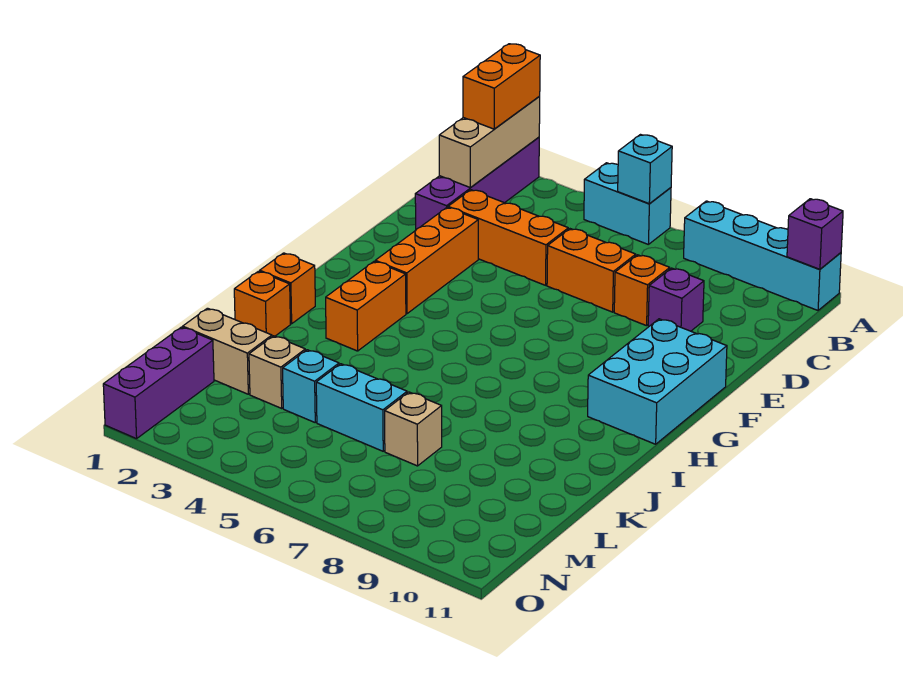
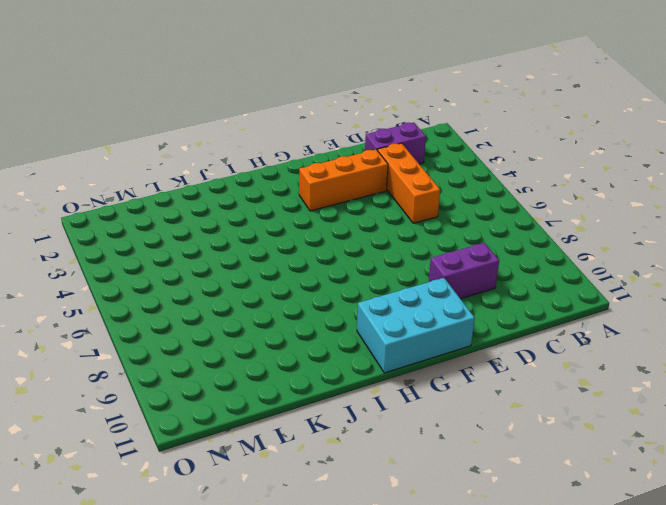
purple 1x2 brick [365,123,426,164] -> purple 1x4 brick [415,137,539,230]
purple 1x2 brick [429,243,499,299] -> purple 1x1 brick [648,268,704,331]
none -> cyan 1x2 brick [584,163,671,244]
none -> cyan 1x4 brick [684,201,841,310]
none -> orange 1x2 brick [547,229,636,312]

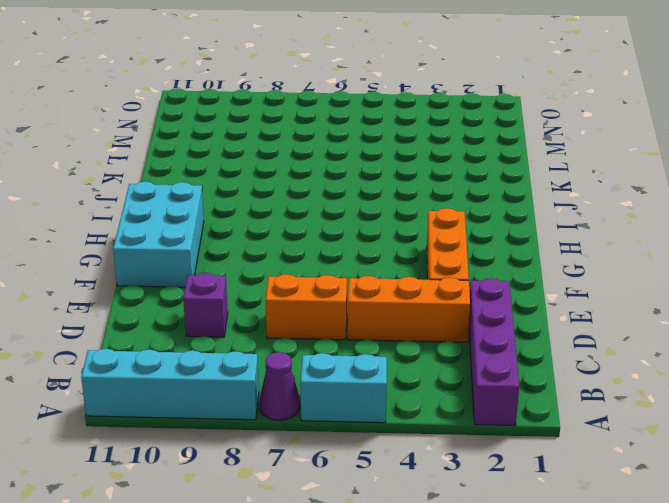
purple 1x1 cone [259,352,300,420] -> none
none -> orange 1x1 brick [614,255,670,326]
none -> orange 1x2 brick [326,261,406,351]
none -> orange 1x1 brick [260,253,315,324]

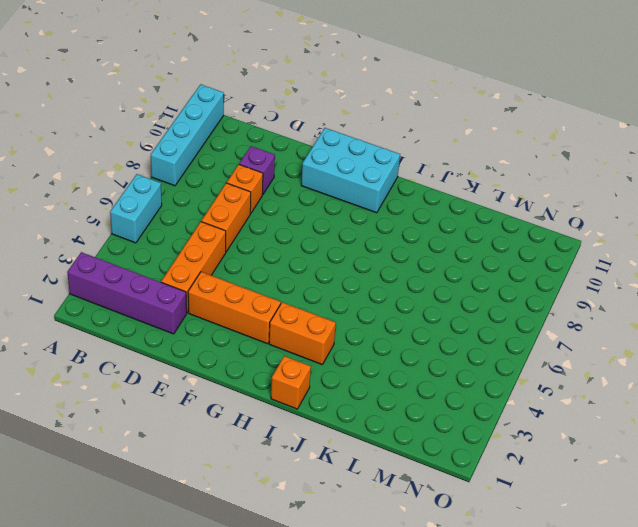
none -> orange 1x1 brick [234,271,290,336]
none -> tan 1x2 brick [183,308,272,394]
none -> tan 1x1 brick [249,336,305,408]

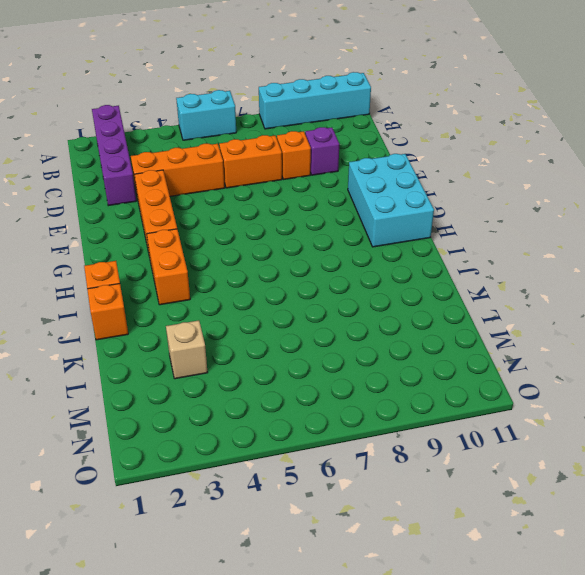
none -> tan 1x2 brick [183,308,272,394]
none -> cyan 1x1 brick [283,350,339,422]
none -> cyan 1x2 brick [316,364,407,451]

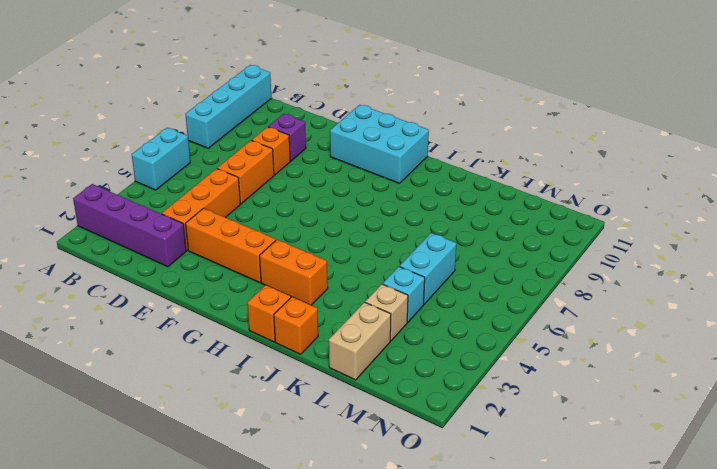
none -> tan 1x1 brick [385,392,442,466]
none -> purple 1x3 brick [103,327,214,439]
none -> tan 1x3 brick [439,97,540,188]

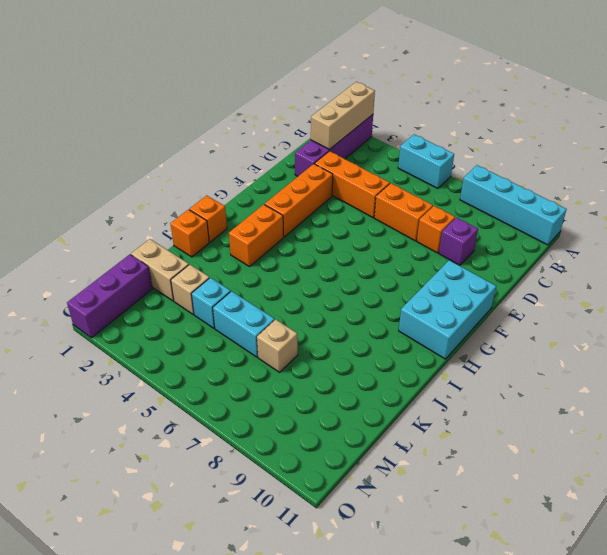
none -> cyan 1x1 brick [618,135,672,204]
none -> purple 1x1 brick [787,199,843,269]
none -> orange 1x2 brick [463,44,540,129]

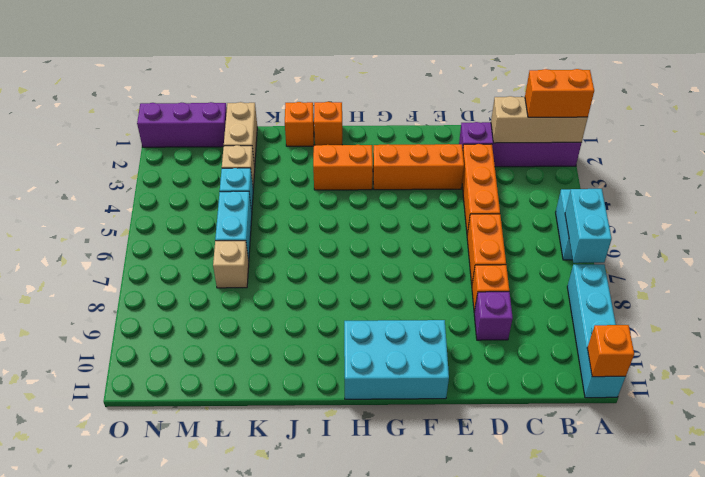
cyan 1x2 brick [565,189,612,263] -> cyan 1x1 brick [618,135,672,204]
orange 1x1 brick [587,325,634,377] -> purple 1x1 brick [787,199,843,269]

